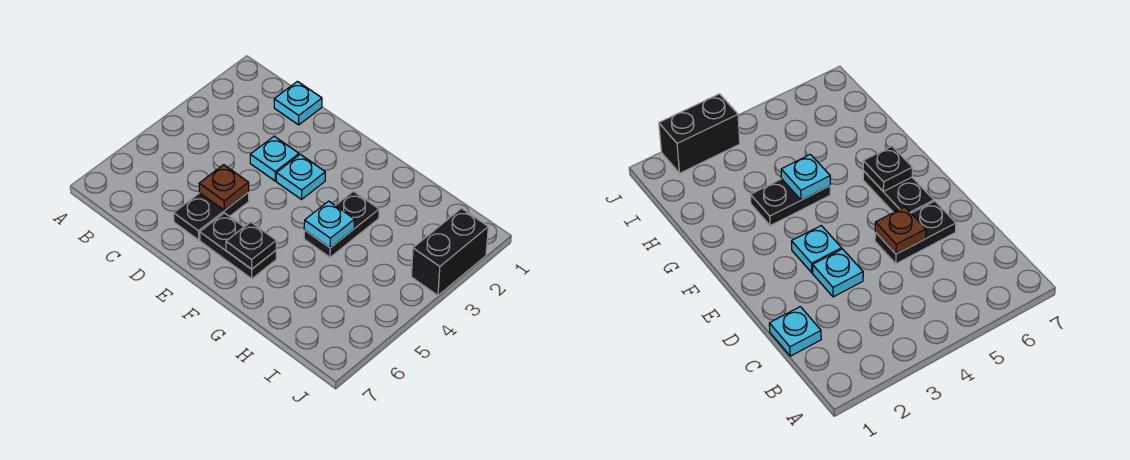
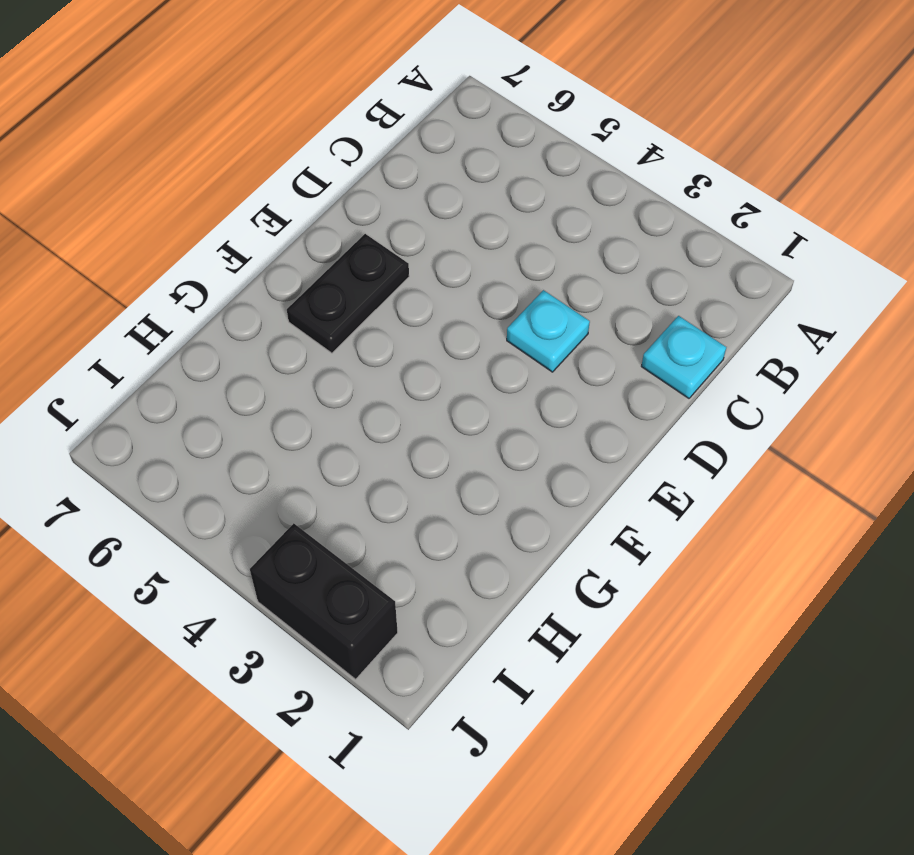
none -> black 1x2 plate [174,192,249,240]
none -> cyan 1x1 plate [276,154,325,199]

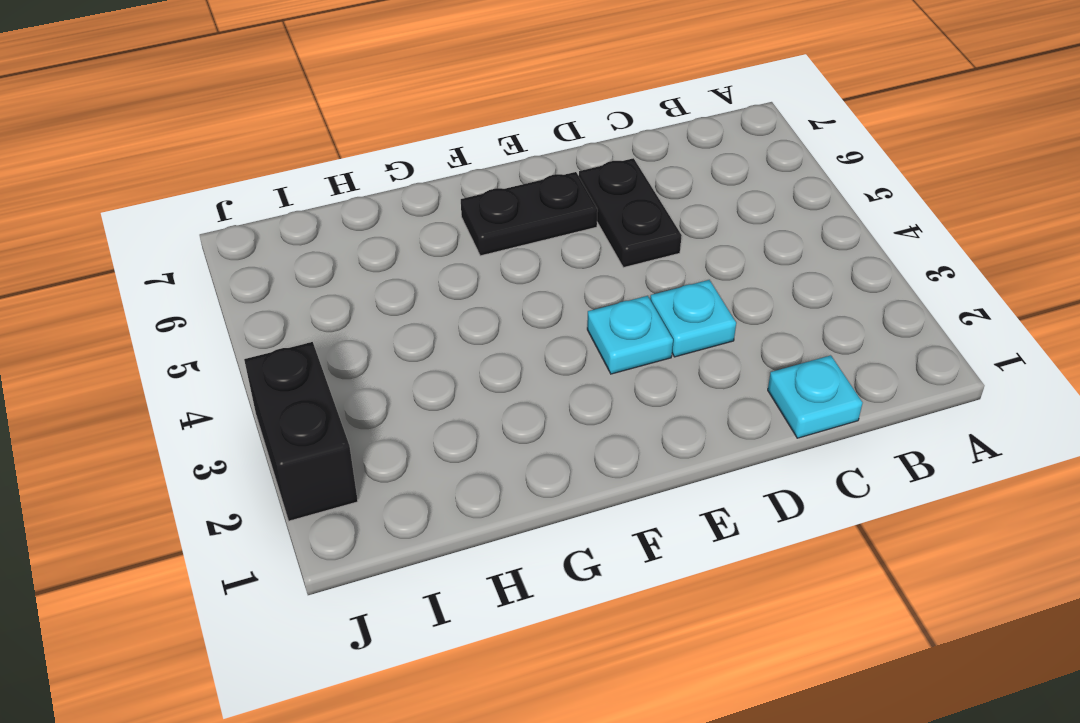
none -> black 1x2 plate [304,191,379,257]
none -> brown 1x1 plate [199,165,249,210]

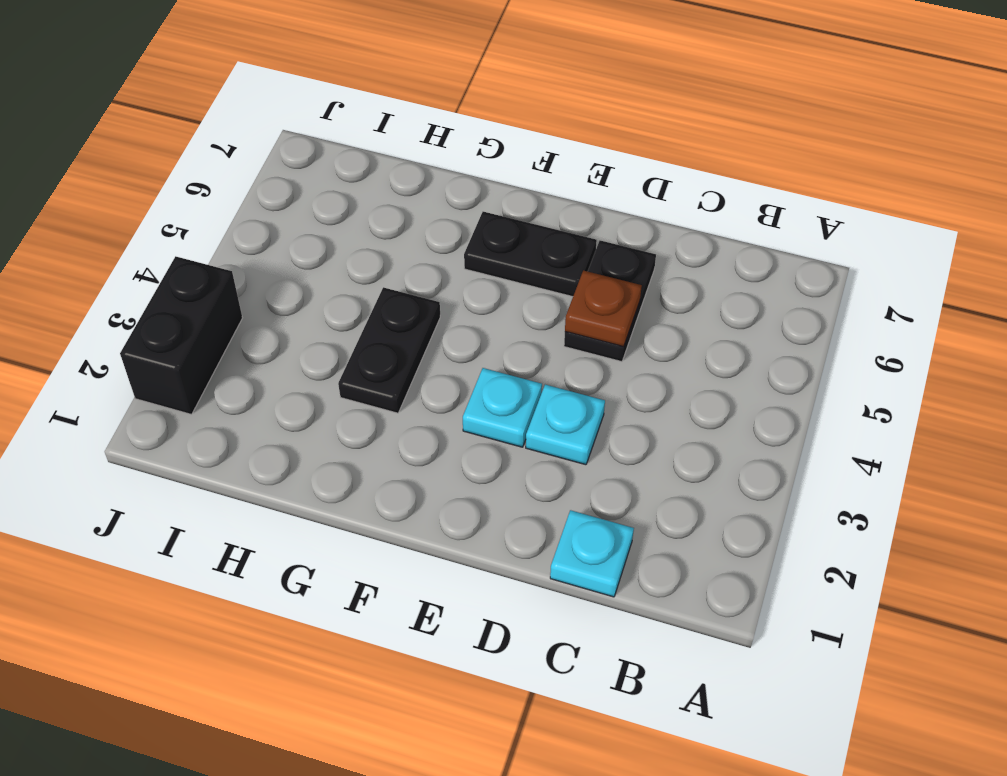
none -> black 1x1 plate [226,222,276,269]
none -> cyan 1x1 plate [304,201,355,248]

